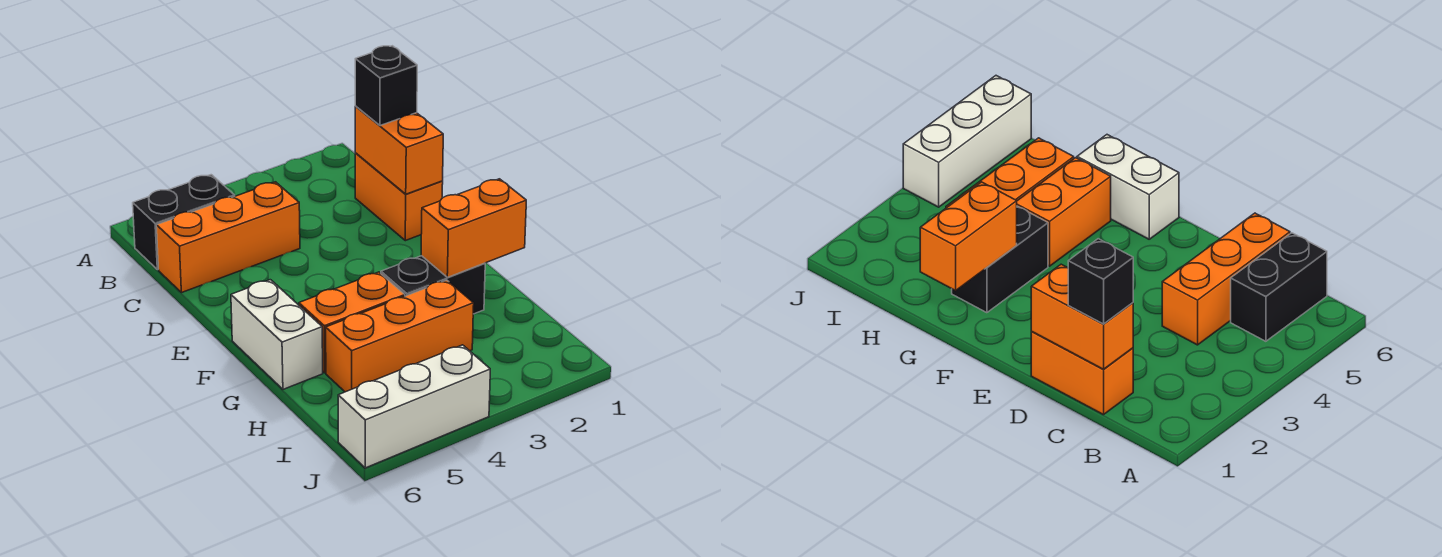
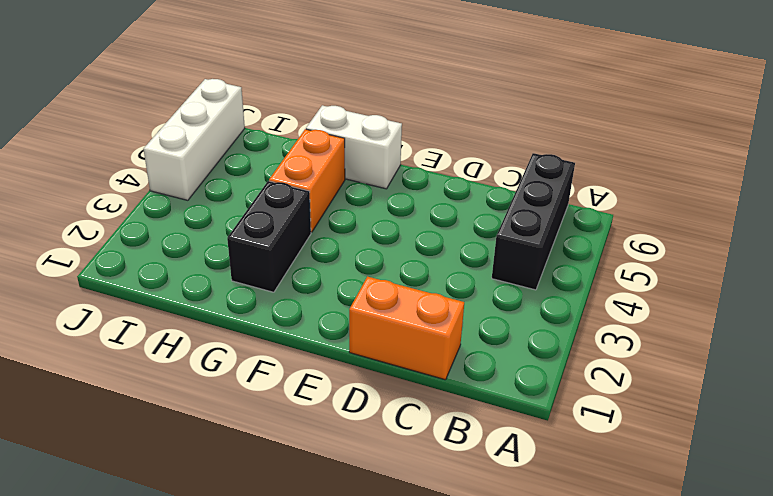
black 1x3 brick [492,153,575,290] -> black 1x2 brick [133,175,235,270]
none -> orange 1x3 brick [156,182,300,293]
none -> orange 1x3 brick [326,280,474,392]

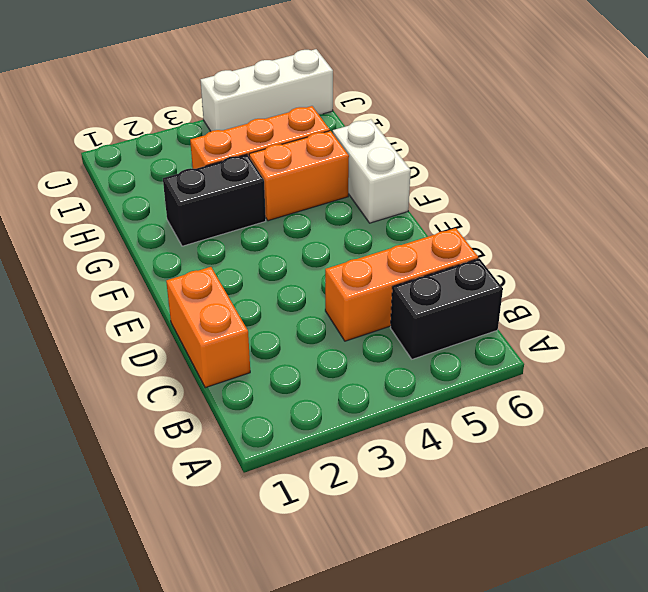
none -> orange 1x2 brick [355,107,443,194]
none -> orange 1x2 brick [421,179,526,277]

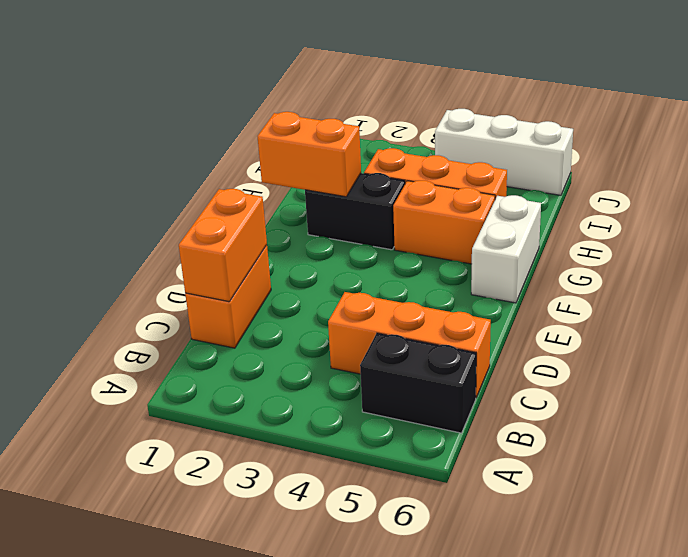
none -> black 1x1 brick [355,46,417,126]

